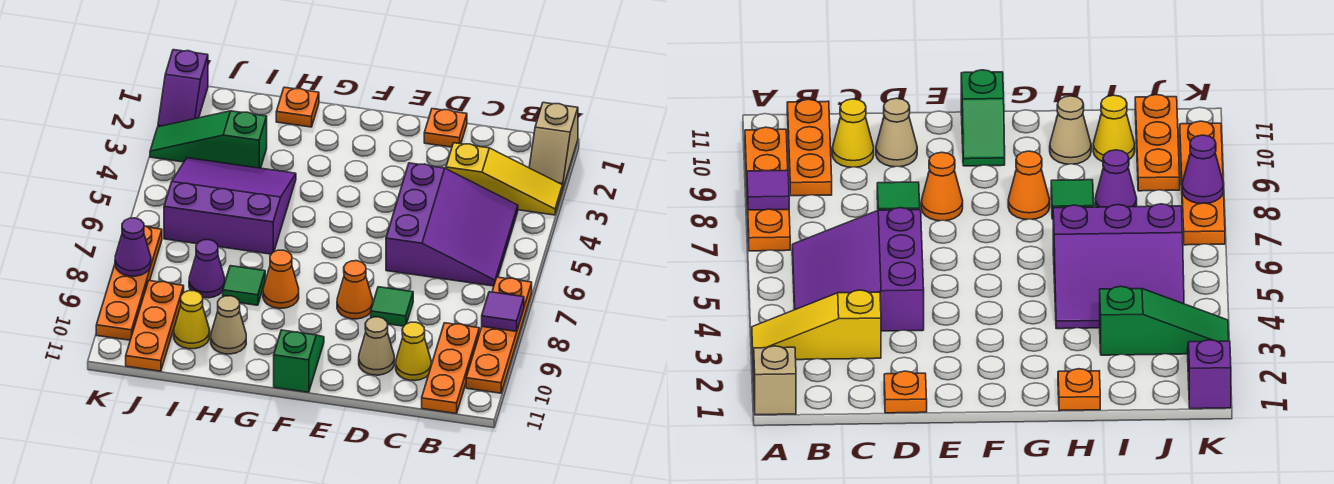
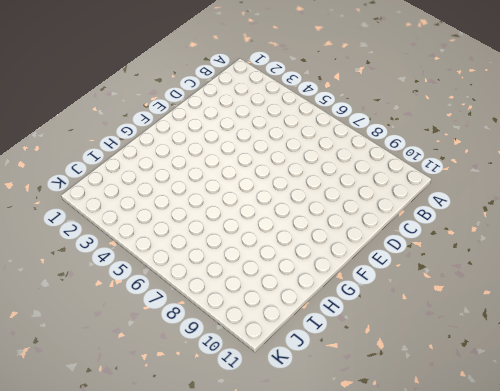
none -> tan 1x2 slope [529,103,578,188]
none -> yellow 1x3 slope [446,143,563,215]
none -> orange 1x4 plate [466,277,532,393]

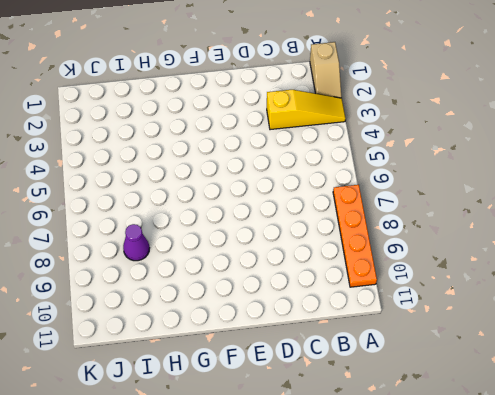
none -> purple 3x3 slope [386,163,518,286]
none -> orange 1x3 plate [422,323,479,414]
none -> yellow 1x1 cone [396,322,431,381]

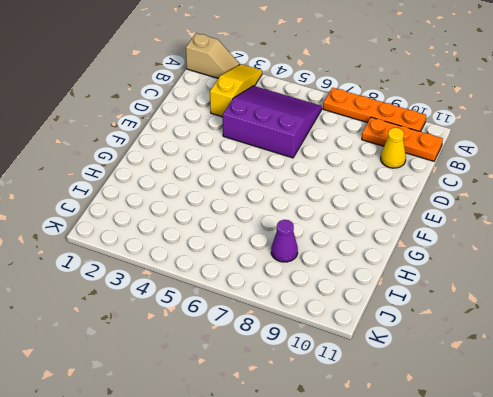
none -> orange 1x1 plate [424,109,467,147]
none -> green 1x1 tile [371,287,413,326]
none -> tan 1x1 cone [359,317,394,375]

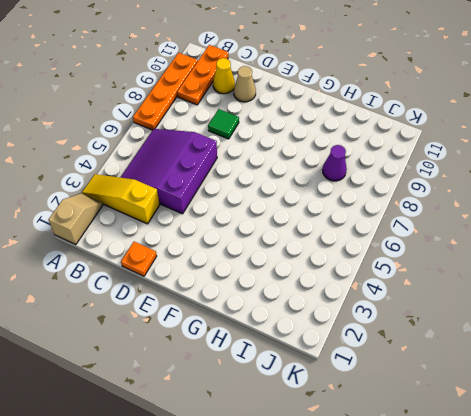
none -> orange 1x1 cone [337,261,373,319]
none -> green 1x2 slope [274,330,324,392]
none -> orange 1x1 cone [263,250,299,308]

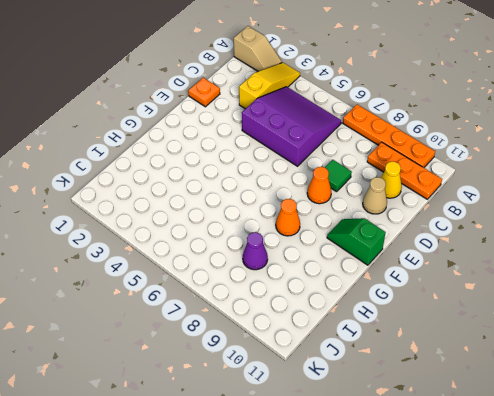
none -> orange 1x1 plate [276,87,319,127]
none -> purple 3x3 slope [164,158,296,254]
none -> green 1x1 tile [223,266,265,305]

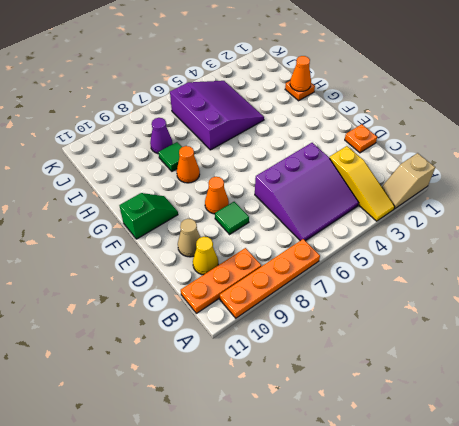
orange 1x1 cone [290,56,311,91] -> none
none -> tan 1x1 cone [211,296,246,354]
none -> green 1x3 slope [150,111,267,168]
none -> yellow 1x1 cone [174,291,210,349]

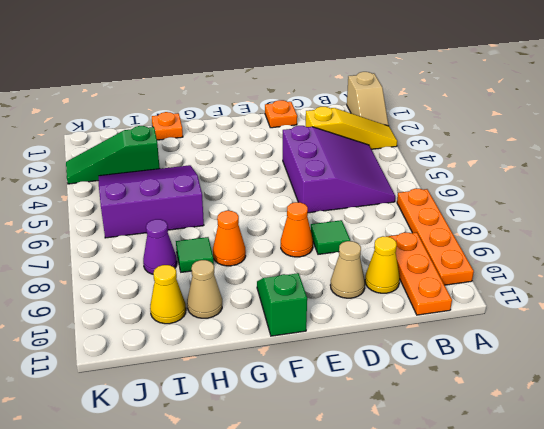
none -> orange 1x3 plate [126,281,184,371]
none -> purple 1x2 slope [158,50,208,127]
none -> orange 1x4 plate [96,226,162,340]

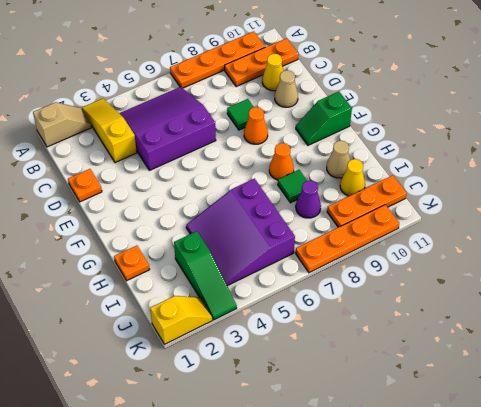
yellow 1x2 slope [150,296,213,344] -> purple 1x2 slope [158,50,208,127]
none -> purple 1x1 tile [482,292,524,331]
none -> purple 1x1 cone [115,218,151,276]

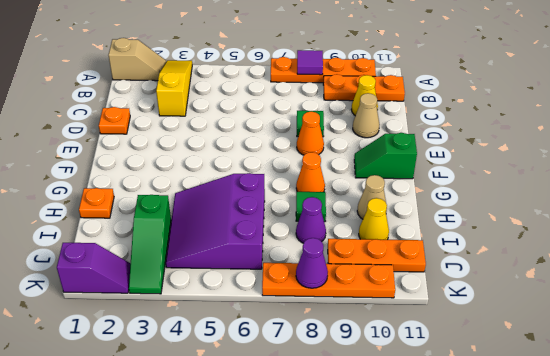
none -> purple 3x3 slope [386,163,518,286]

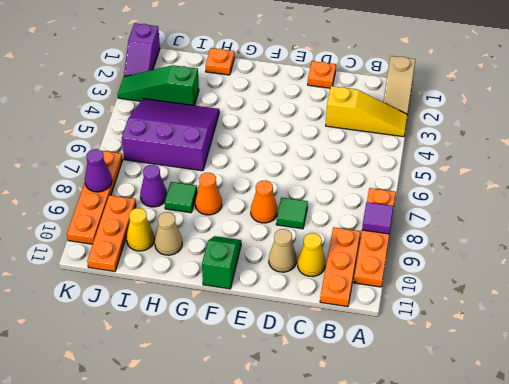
none -> purple 3x3 slope [386,163,518,286]

